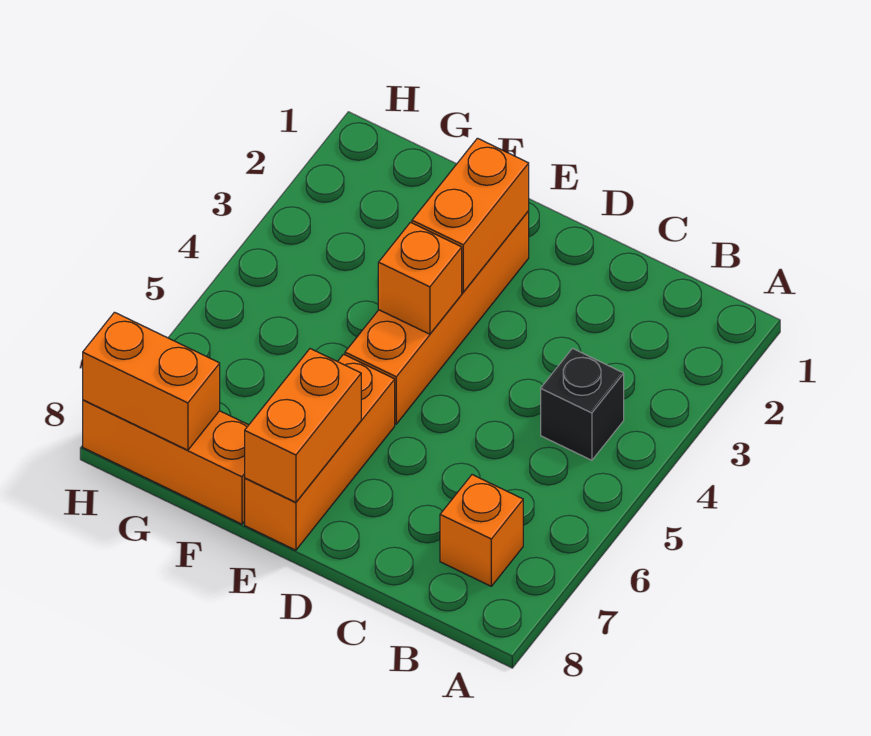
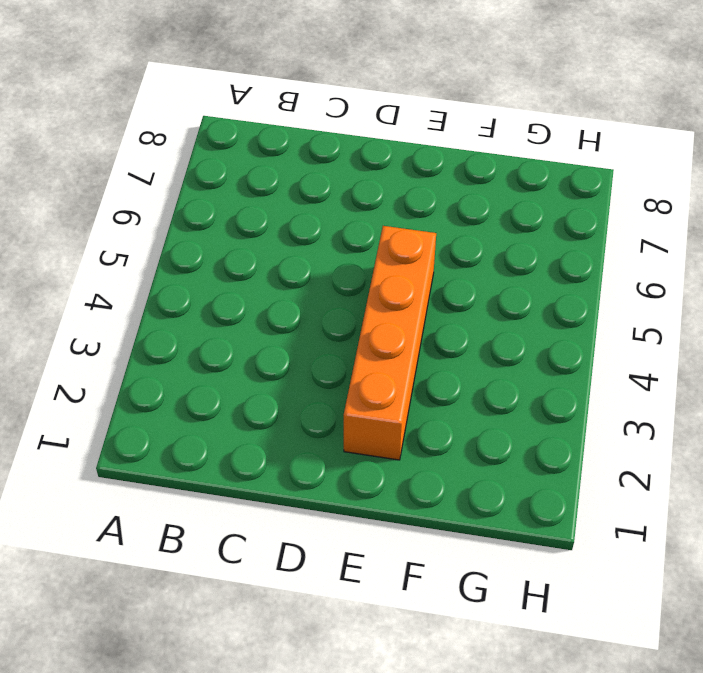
none -> black 1x1 brick [541,348,624,460]
none -> orange 1x1 brick [440,475,523,586]

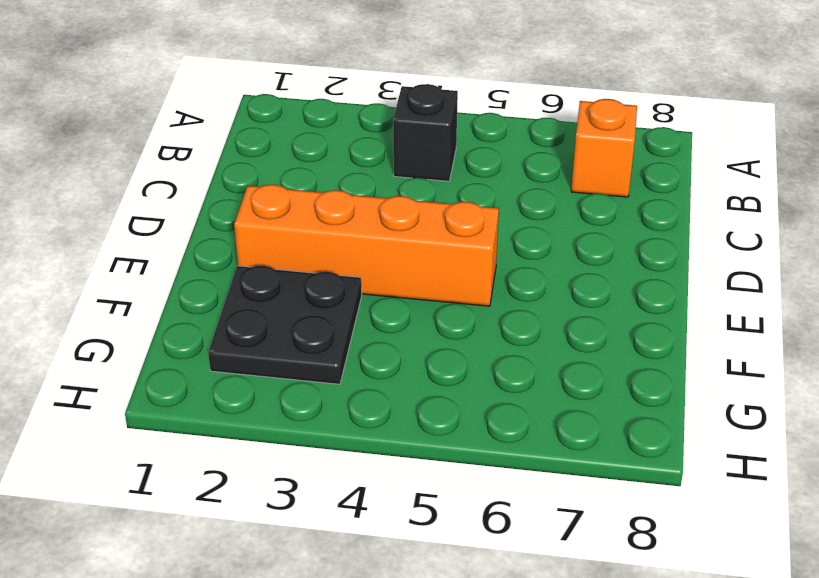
black 2x2 plate [208,266,362,384] -> none
none -> orange 1x3 brick [245,354,395,550]
none -> orange 1x3 brick [83,400,248,524]

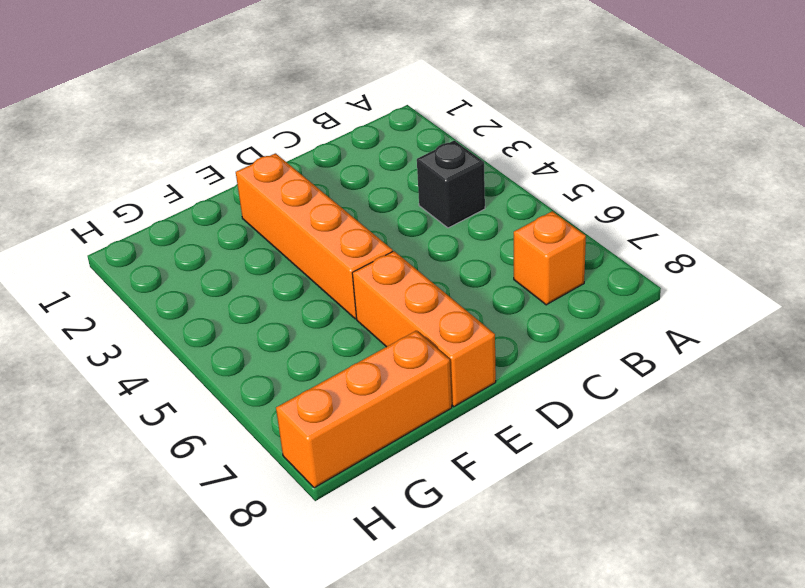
none -> orange 1x2 brick [412,138,529,292]
none -> orange 1x1 brick [378,222,462,334]

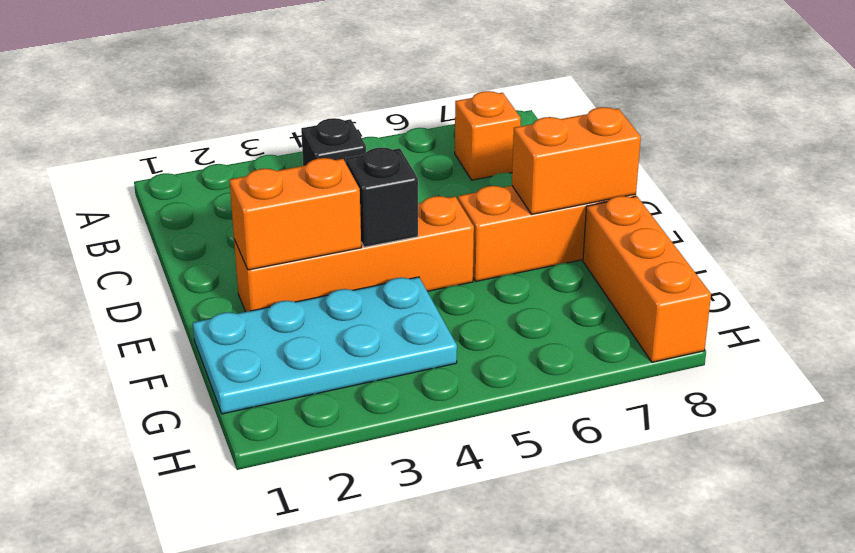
black 1x1 brick [346,147,418,247] -> orange 1x1 brick [378,222,462,334]
cyan 2x4 plate [193,277,457,414] -> none
none -> orange 1x2 brick [83,312,220,450]

